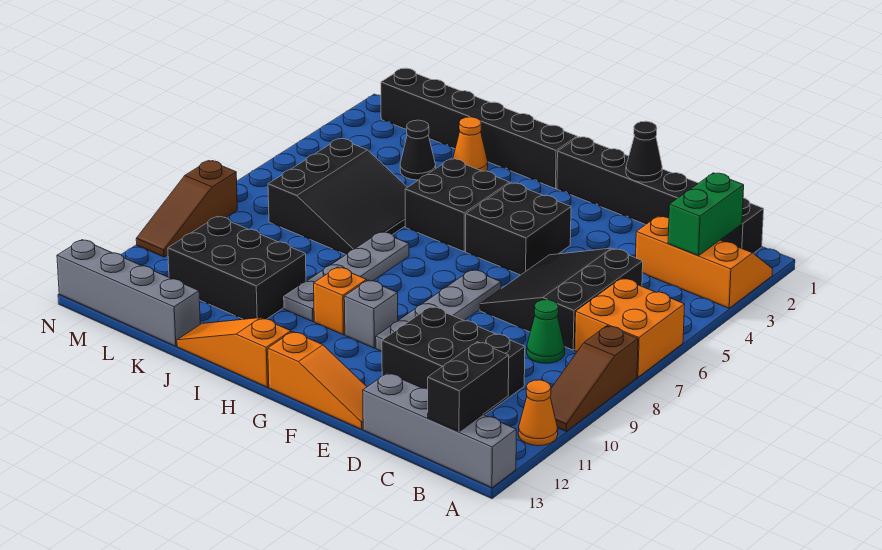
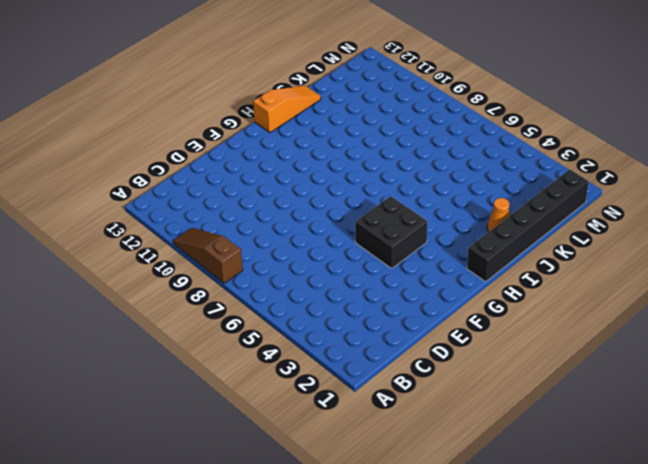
none -> orange 2x3 slope [636,216,772,308]
none -> orange 2x2 brick [575,278,685,377]
none -> orange 1x1 cone [518,380,558,446]

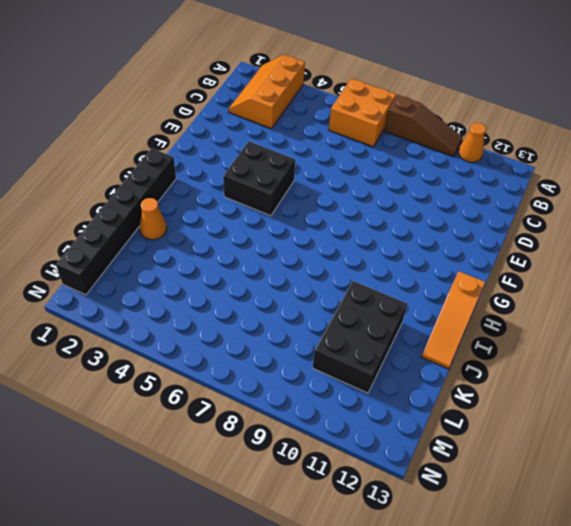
none -> grey 1x4 brick [363,373,516,488]
none -> black 1x6 brick [557,137,764,253]
none -> black 3x3 slope [480,248,643,350]

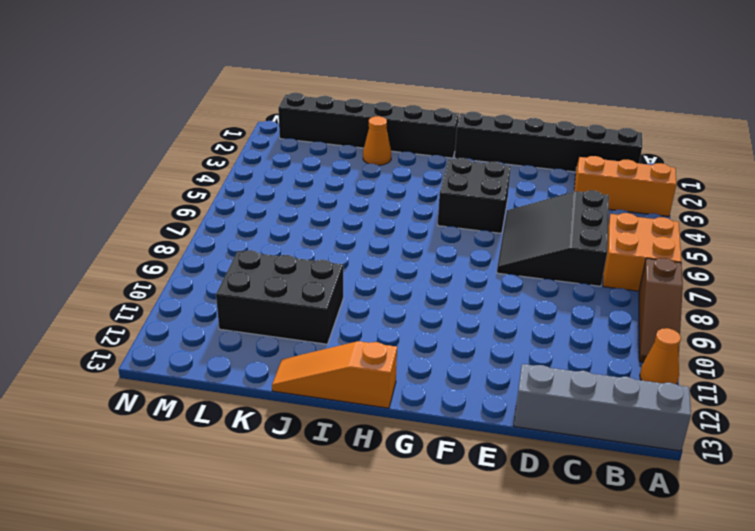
none -> green 1x1 cone [527,300,565,363]
none -> black 2x3 brick [382,307,525,415]
none -> orange 1x3 slope [268,332,367,429]

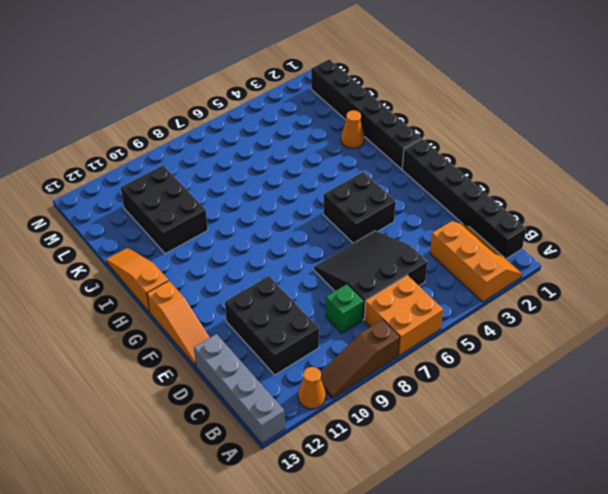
green 1x1 brick [326,284,364,333] -> green 1x1 cone [527,300,565,363]
none -> grey 1x4 plate [376,270,501,351]
none -> grey 1x1 brick [344,280,398,348]
none -> black 2x2 brick [405,159,510,252]

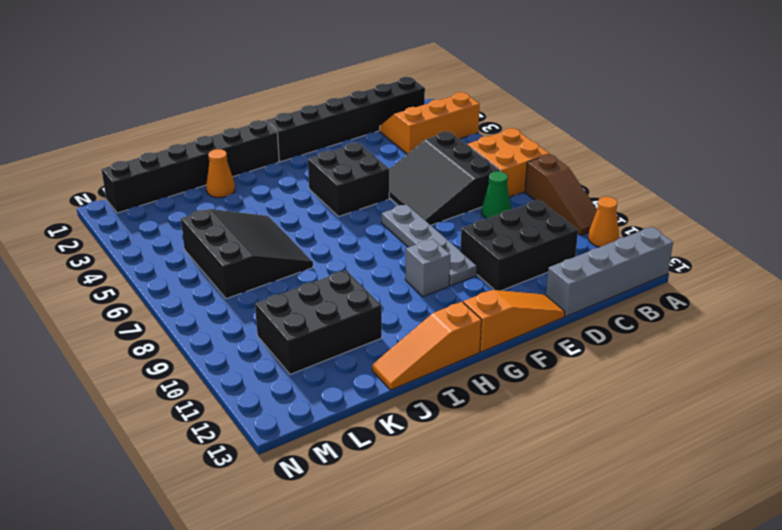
none -> black 2x2 brick [405,159,510,252]
none -> orange 1x1 brick [314,267,367,335]
none -> grey 1x4 plate [284,232,409,322]

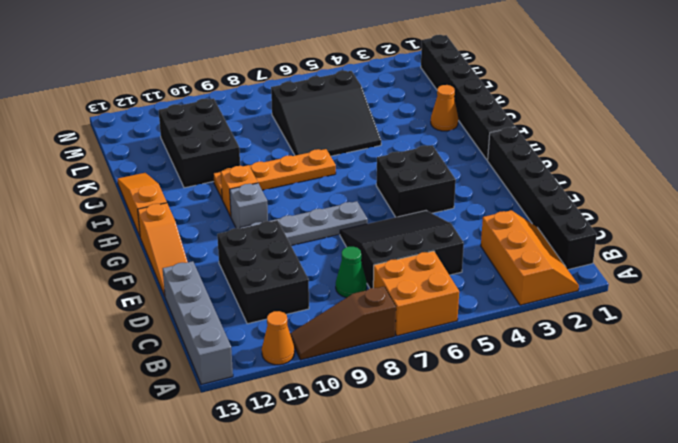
orange 1x4 plate [213,149,336,198] -> grey 1x4 plate [284,232,409,322]
none -> black 2x2 brick [405,159,510,252]
none -> black 1x1 cone [400,120,436,180]
none -> grey 1x4 brick [57,240,200,346]

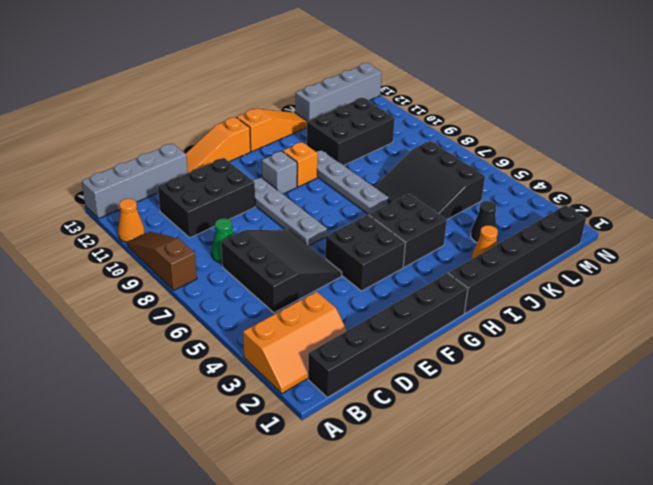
none -> orange 2x2 brick [575,278,685,377]
none -> brown 1x3 slope [136,161,237,257]
none -> green 1x2 brick [668,173,744,256]

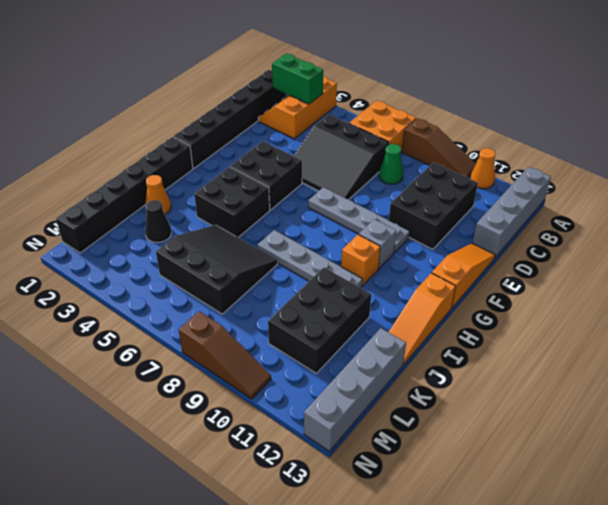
none -> black 1x2 brick [428,342,509,432]
none -> black 1x1 cone [626,121,662,182]

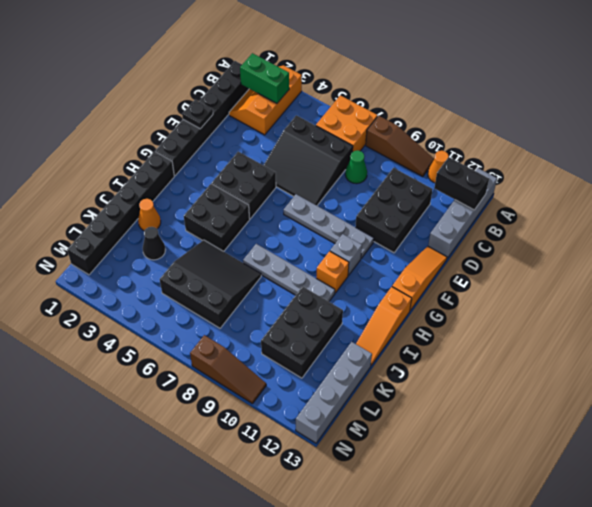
black 1x1 plate [182,100,213,129] -> black 1x1 cone [626,121,662,182]

